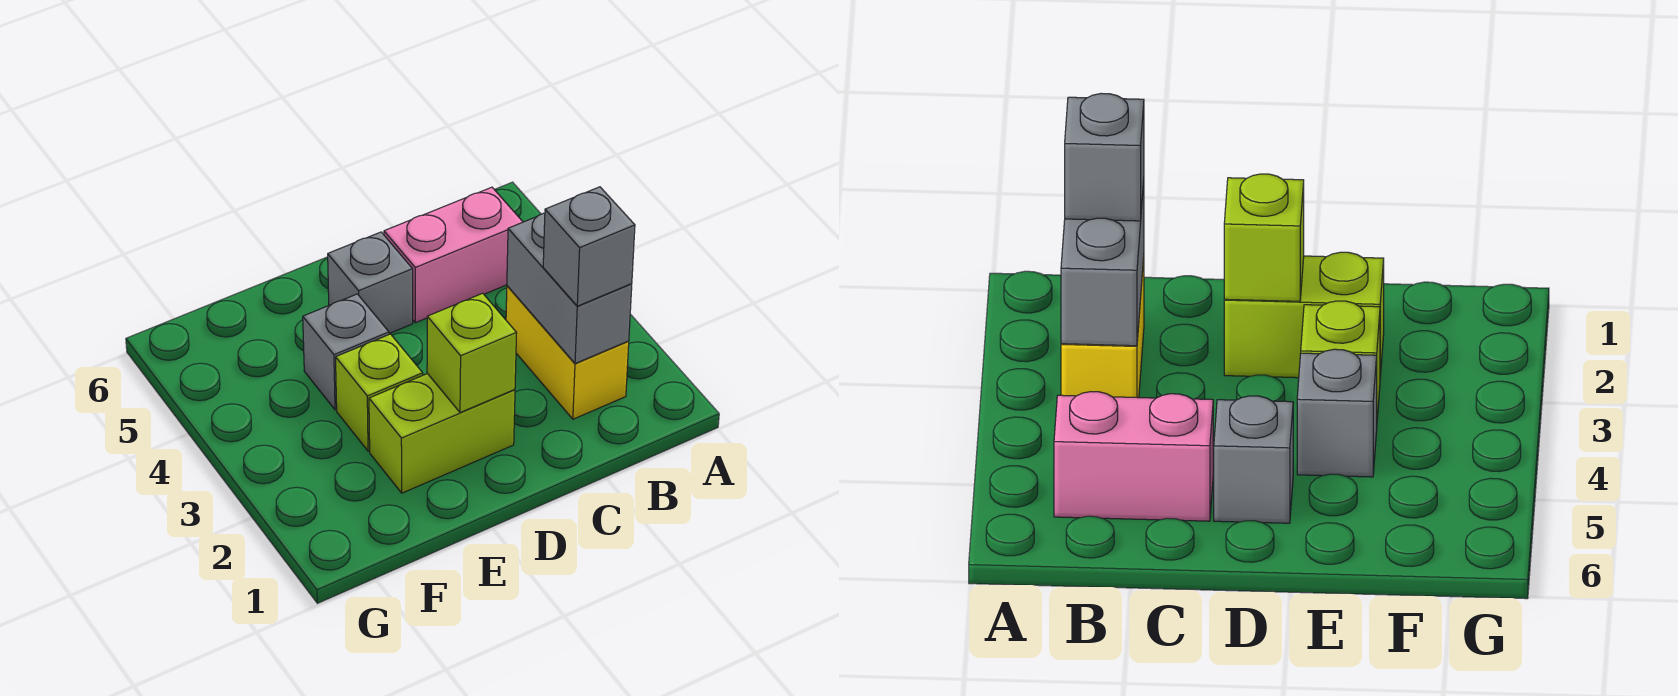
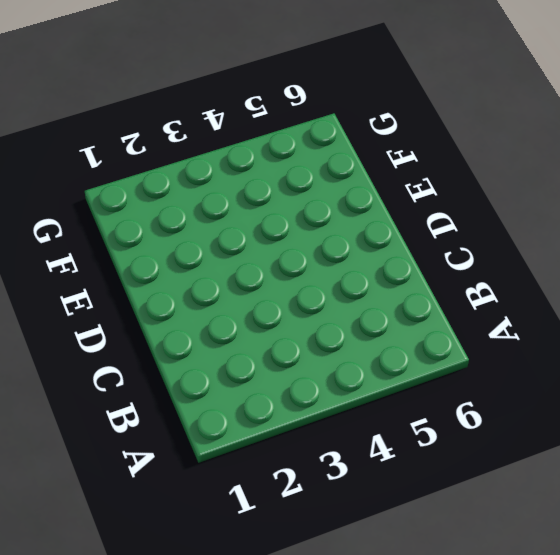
none -> yellow 1x2 brick [506,286,629,419]
none -> pink 1x2 brick [384,187,523,323]

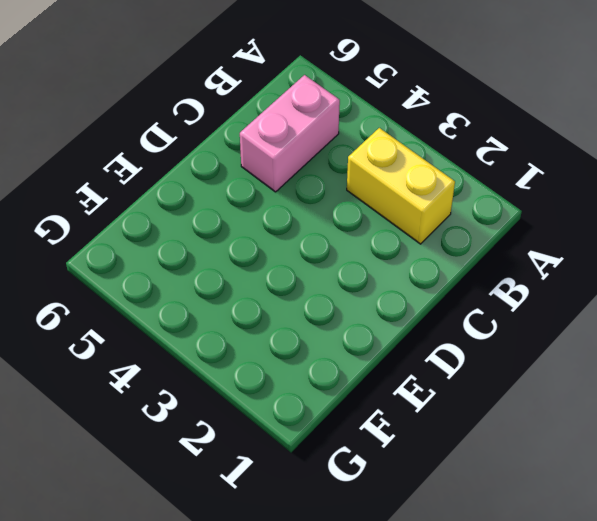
none -> lime 1x2 brick [369,374,515,493]
none -> grey 1x1 brick [328,232,413,334]

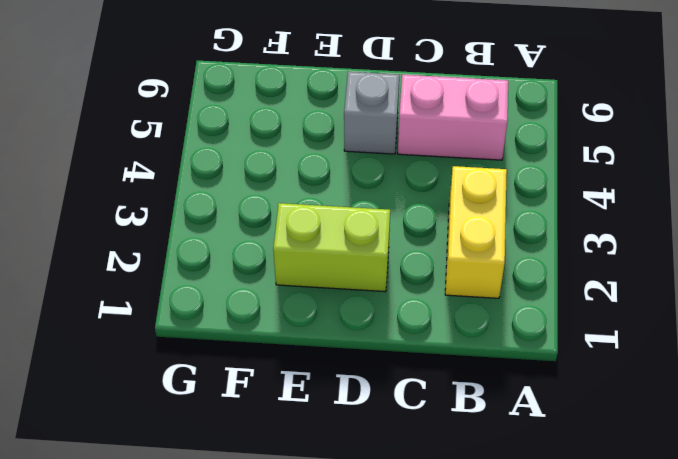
none -> lime 1x1 brick [336,334,423,451]
none -> grey 1x1 brick [303,294,389,410]

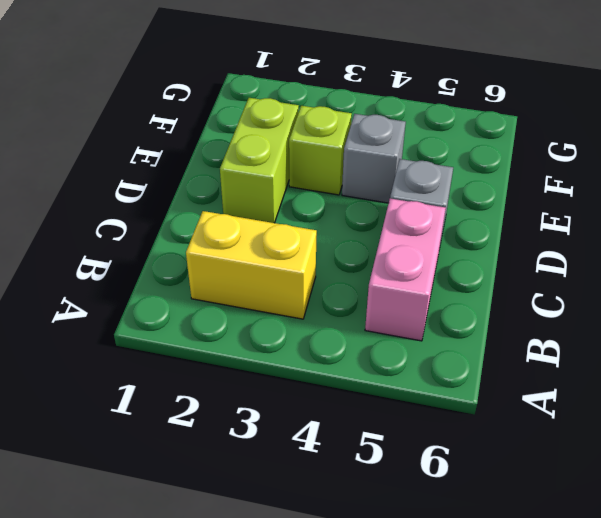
none -> grey 1x2 brick [507,213,632,364]
none -> lime 1x1 brick [427,293,516,413]

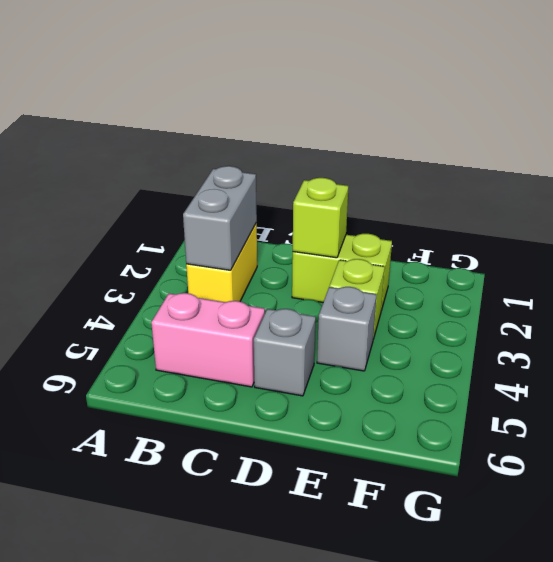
none -> grey 1x1 brick [543,187,635,306]

